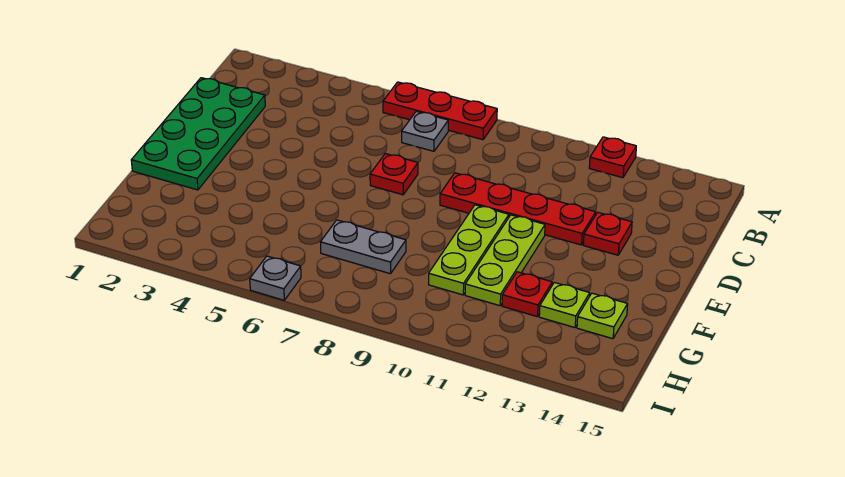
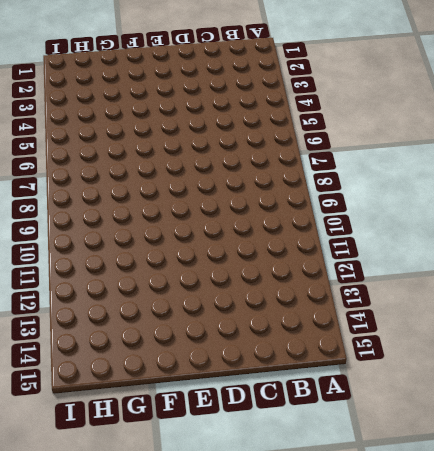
none -> red 1x3 plate [383,82,497,140]
none -> red 1x1 plate [589,137,636,178]
none -> grey 1x1 plate [402,111,448,151]

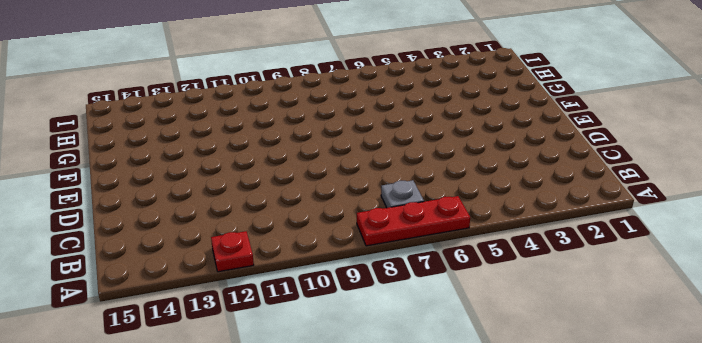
none -> green 2x4 plate [131,78,265,190]
none -> red 1x1 plate [370,154,418,195]
none -> red 1x4 plate [440,173,596,245]

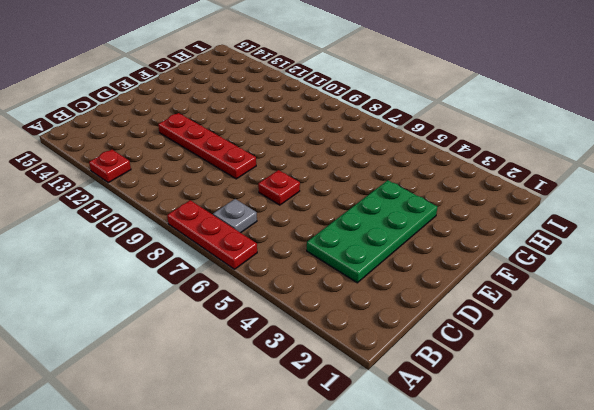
green 2x4 plate [307,180,437,283] -> green 2x4 plate moved to [131,78,265,190]
none -> red 1x1 plate [583,212,632,255]
none -> lime 1x3 plate [429,205,509,295]
none -> lime 1x3 plate [465,215,545,306]

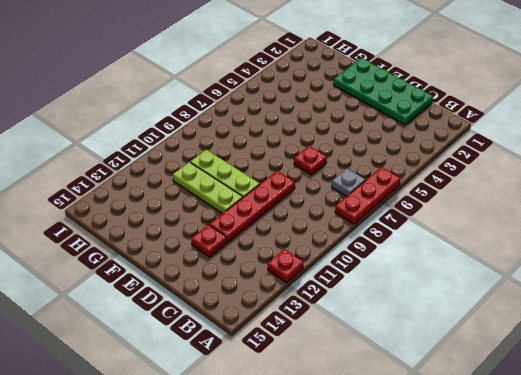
none -> grey 1x2 plate [320,220,406,274]
none -> red 1x1 plate [502,272,552,317]
none -> lime 1x1 plate [539,282,590,328]

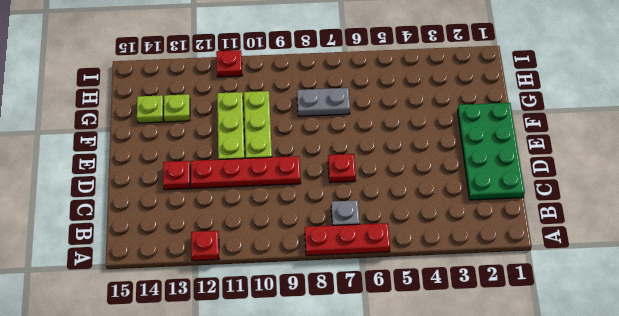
red 1x1 plate [216,50,242,77] -> red 1x1 plate moved to [502,272,552,317]
none -> grey 1x1 plate [250,256,301,300]

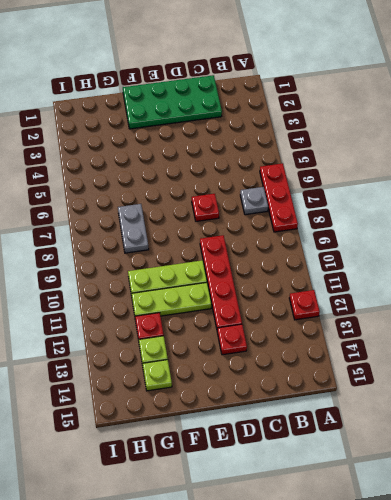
none -> grey 1x1 plate [250,256,301,300]

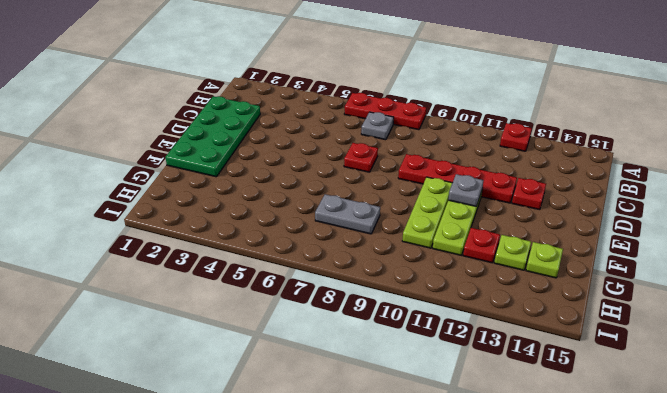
grey 1x1 plate [448,174,484,206] -> grey 1x1 plate moved to [250,256,301,300]

